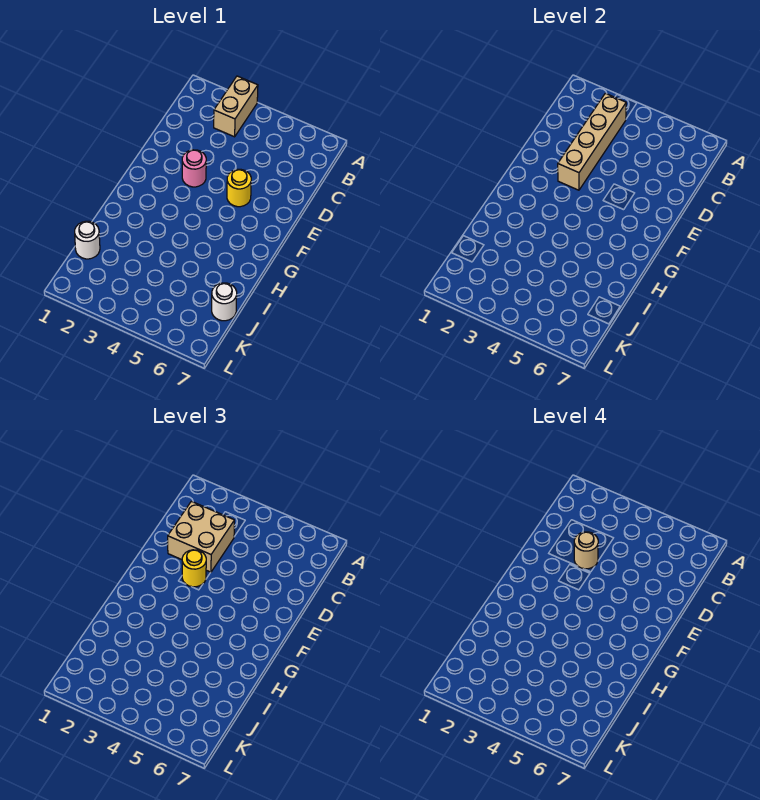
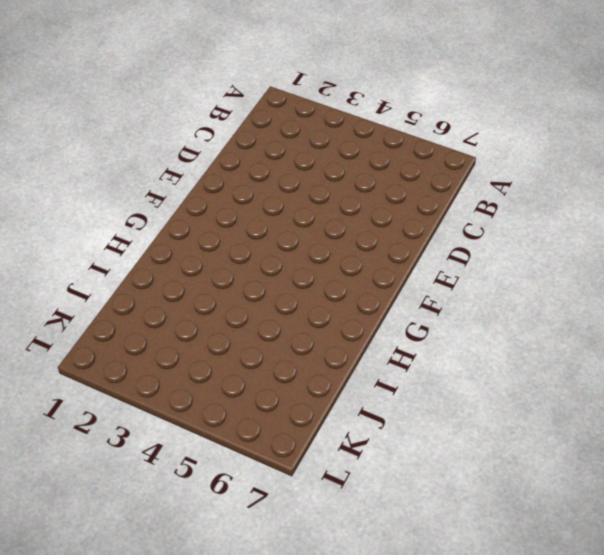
none -> tan 1x2 brick [214,76,258,137]
none -> pink 1x1 round brick [182,150,206,187]

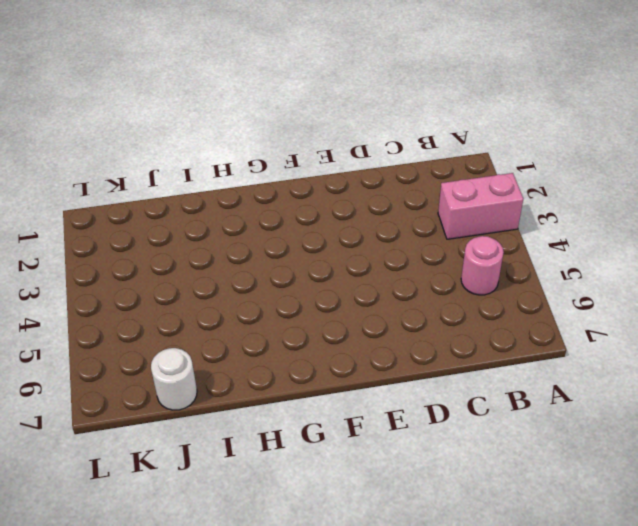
pink 1x2 brick [438,173,523,239] -> tan 1x2 brick [214,76,258,137]
pink 1x1 round brick [461,236,504,295] -> pink 1x1 round brick moved to [182,150,206,187]
none -> yellow 1x1 round brick [227,169,251,207]
none -> white 1x1 round brick [75,221,100,259]

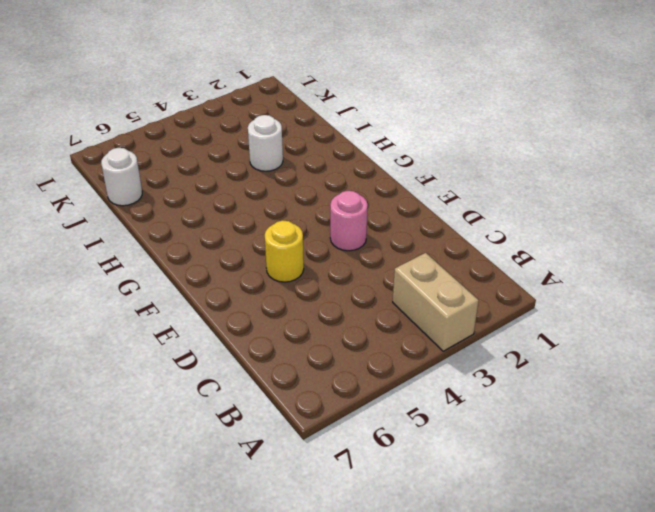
white 1x1 round brick [248,115,283,171] -> white 1x1 round brick moved to [75,221,100,259]
none -> tan 1x4 brick [558,93,626,190]
none -> tan 2x2 brick [168,501,234,572]

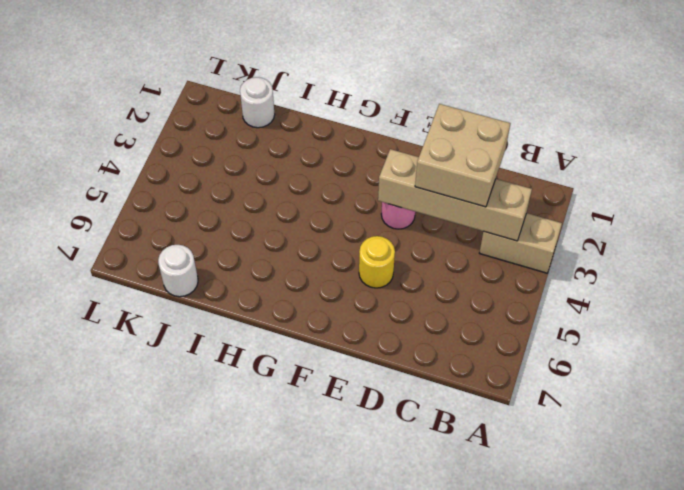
none -> yellow 1x1 round brick [182,550,206,587]
none -> tan 1x1 round brick [574,532,598,569]

